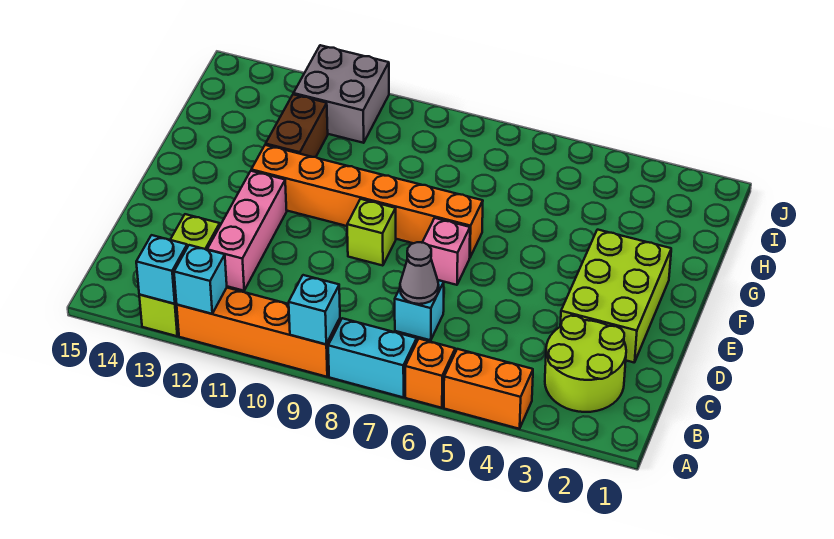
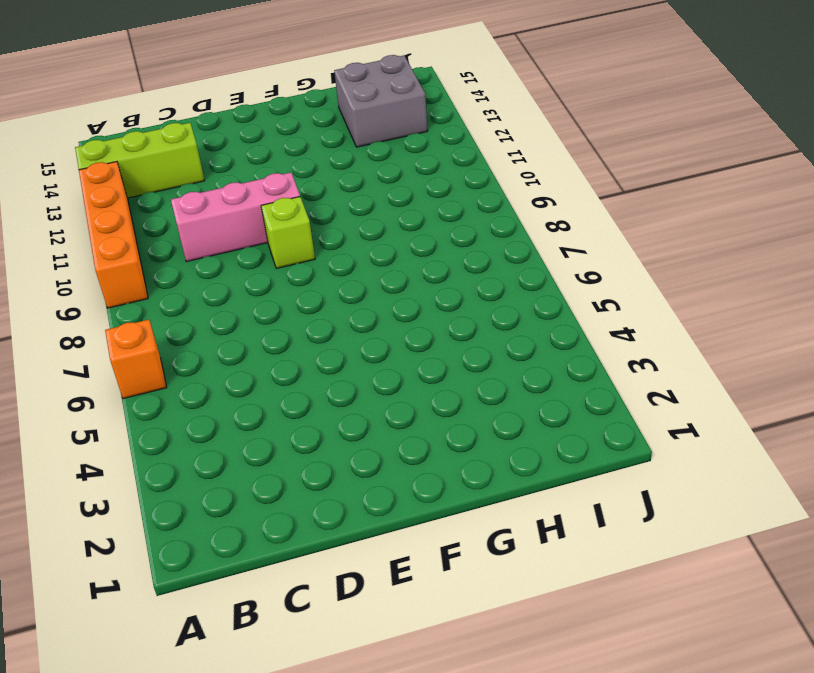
pink 1x3 brick [171,173,300,262] -> pink 1x3 brick moved to [207,171,287,291]
grey 2x2 brick [334,55,428,147] -> grey 2x2 brick moved to [293,45,389,143]
none -> orange 1x2 brick [444,349,533,429]
none -> cyan 1x2 brick [328,318,417,397]
none -> lime 2x2 round brick [545,316,626,412]

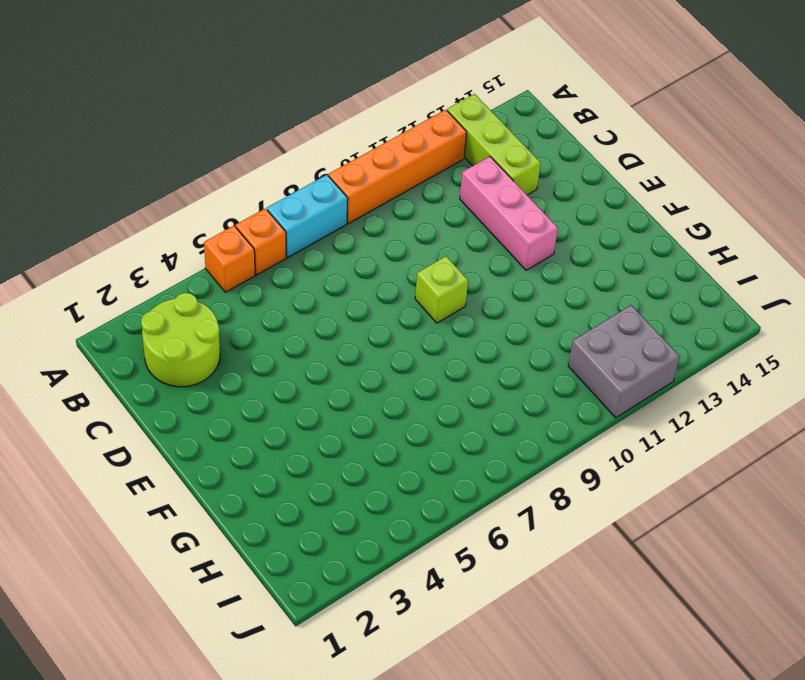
orange 1x1 brick [204,226,255,292] -> orange 1x2 brick [444,349,533,429]
none -> cyan 1x1 brick [395,280,444,340]
none -> lime 2x3 brick [560,230,671,362]
none -> pink 1x1 brick [422,218,470,285]

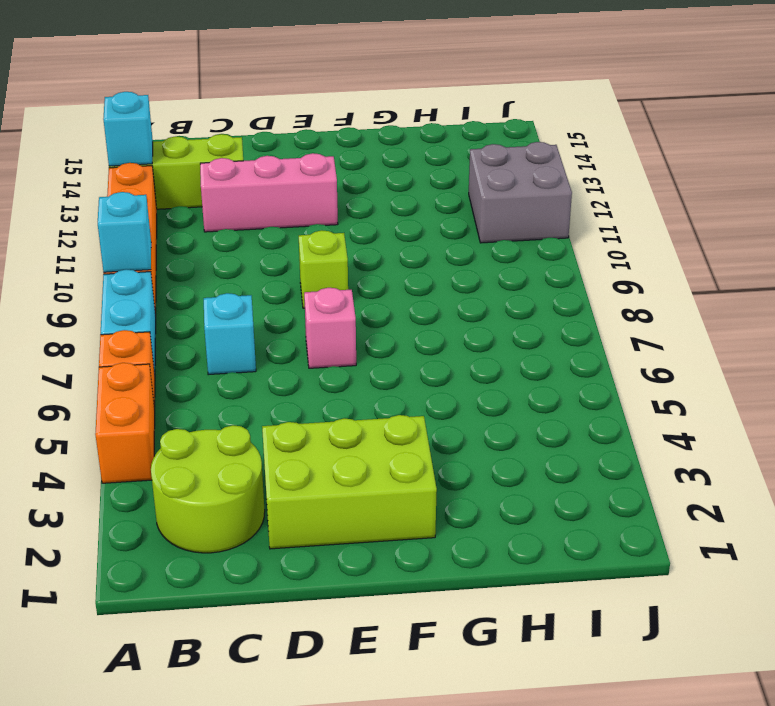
none -> orange 1x6 brick [251,145,483,257]
none -> brown 1x2 brick [266,94,328,157]
none -> cyan 1x1 brick [174,245,227,314]

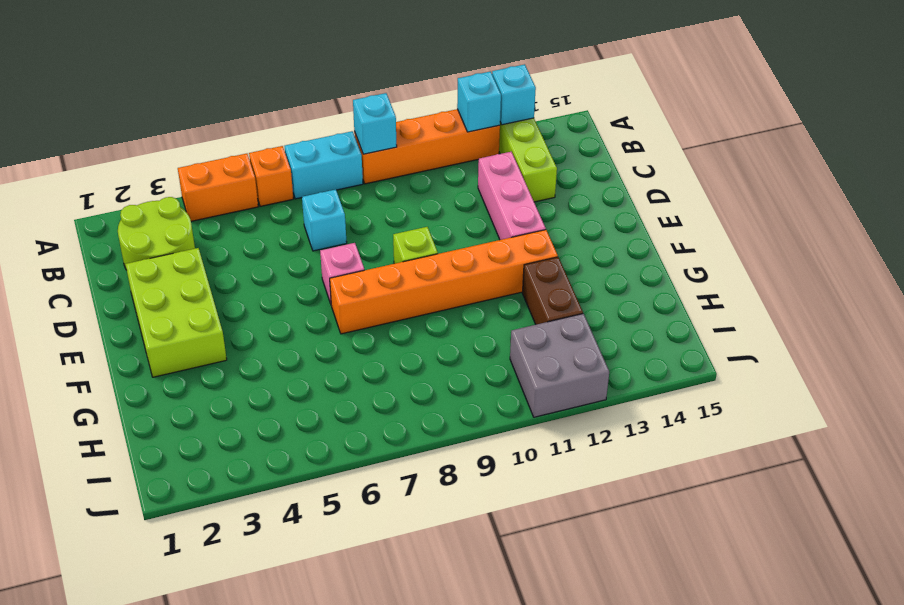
none -> grey 1x1 cone [400,242,439,304]

